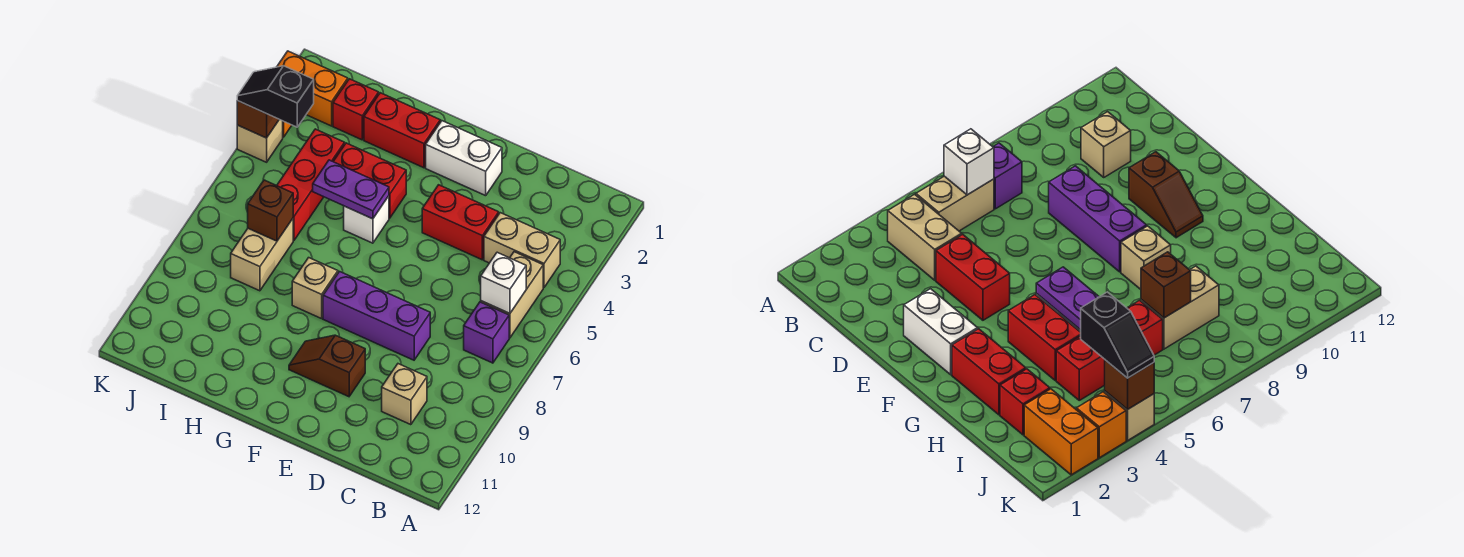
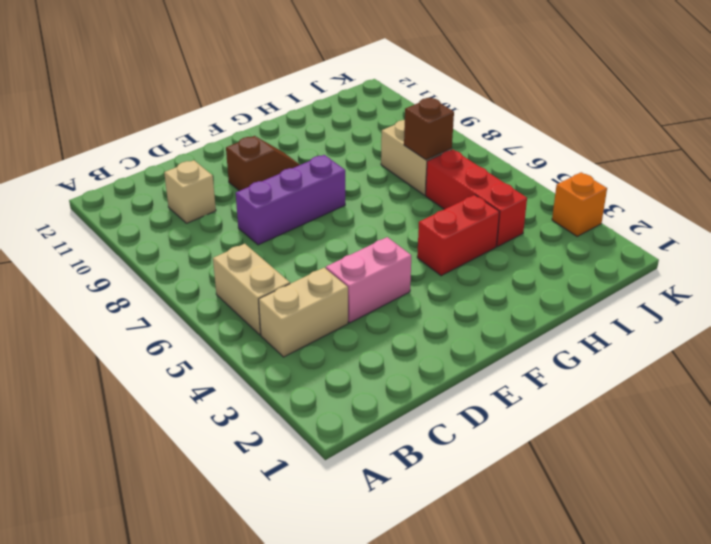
pink 1x2 brick [326,237,411,323] -> red 1x2 brick [422,185,499,260]
none -> purple 1x1 brick [464,302,509,363]
none -> white 1x2 brick [426,121,502,196]
none -> red 1x2 brick [364,93,440,168]

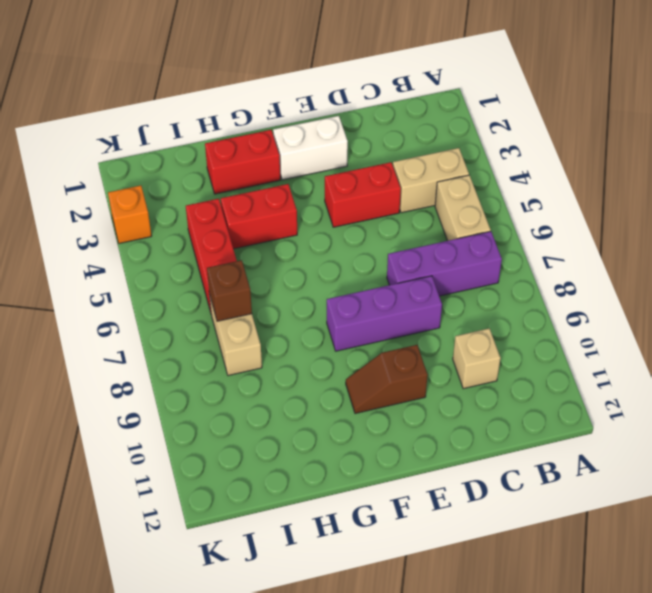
purple 1x3 brick [387,231,502,296] -> purple 1x1 brick [464,302,509,363]
none -> white 1x1 brick [344,196,389,243]
none -> tan 1x1 brick [292,258,338,319]
none -> red 1x1 brick [333,79,379,140]

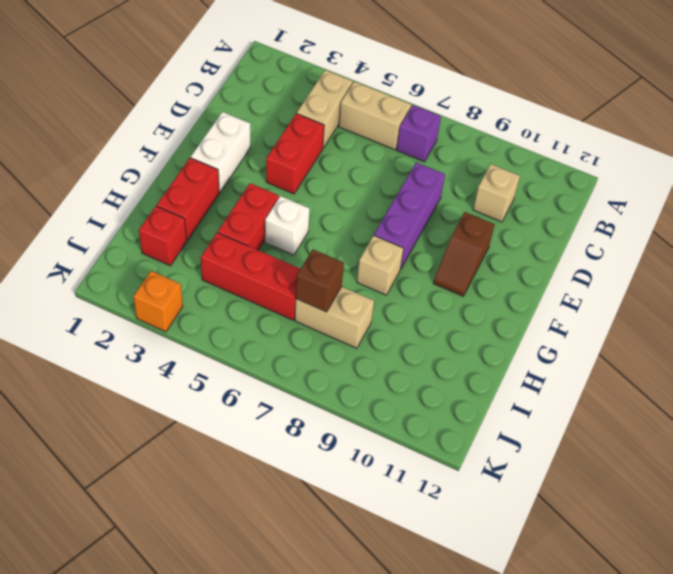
none -> orange 1x2 brick [277,51,348,126]
none -> tan 1x1 brick [237,119,283,162]
none -> white 1x1 brick [481,252,526,314]

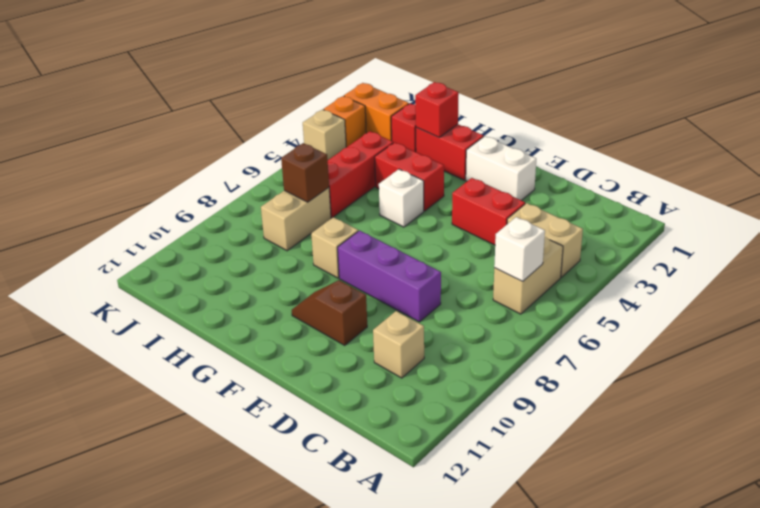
red 1x1 brick [415,82,459,137] -> none
none -> purple 1x1 brick [464,302,509,363]
none -> purple 1x2 plate [313,160,389,219]
none -> brown 1x1 brick [237,101,279,138]

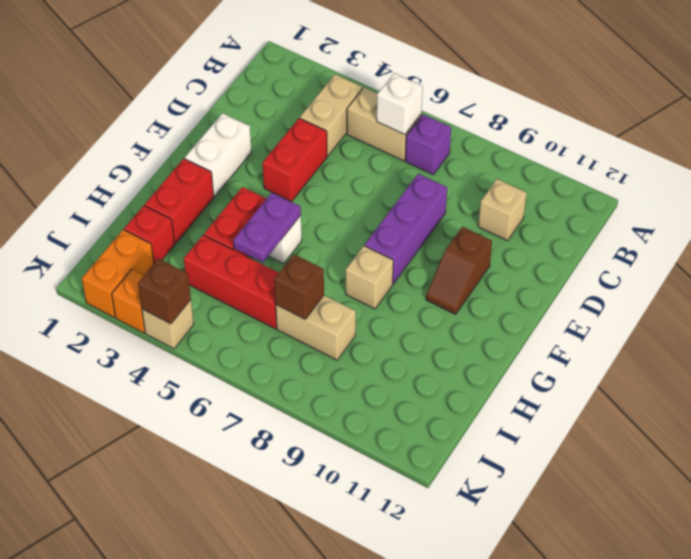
none -> black 1x2 slope [237,66,314,127]

